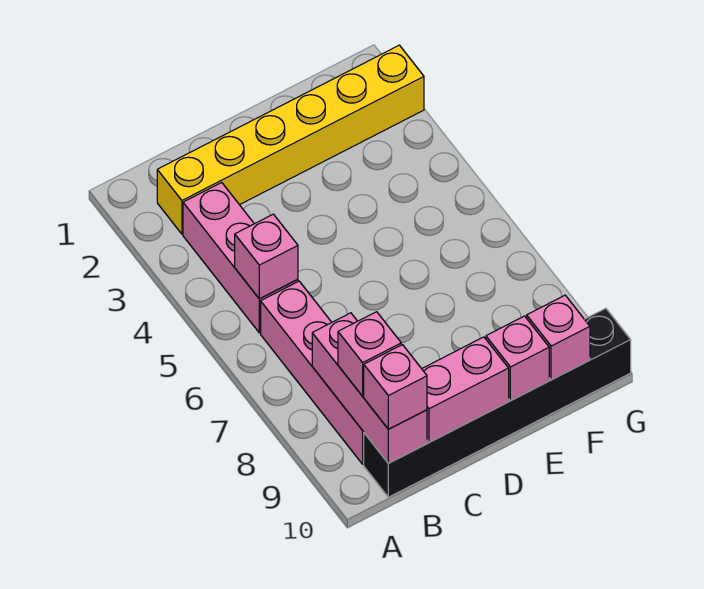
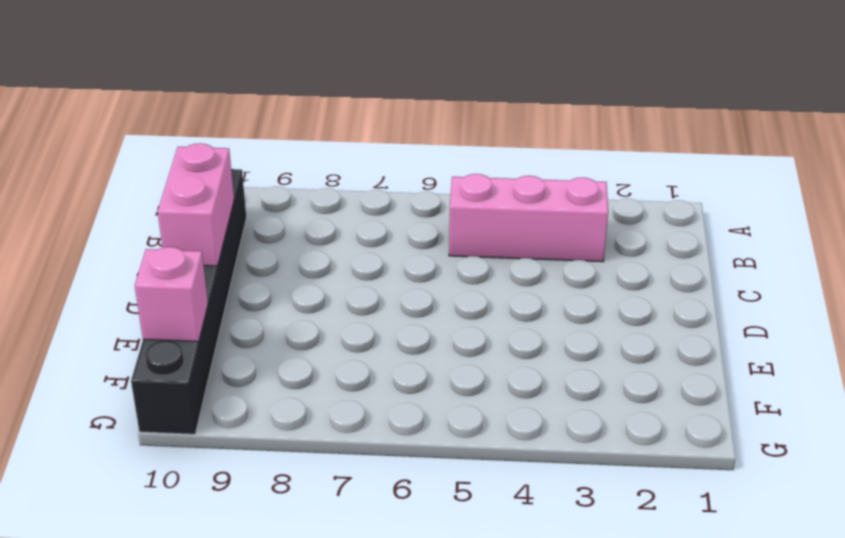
none -> yellow 1x6 brick [157,45,424,234]
none -> pink 1x4 brick [261,281,364,464]

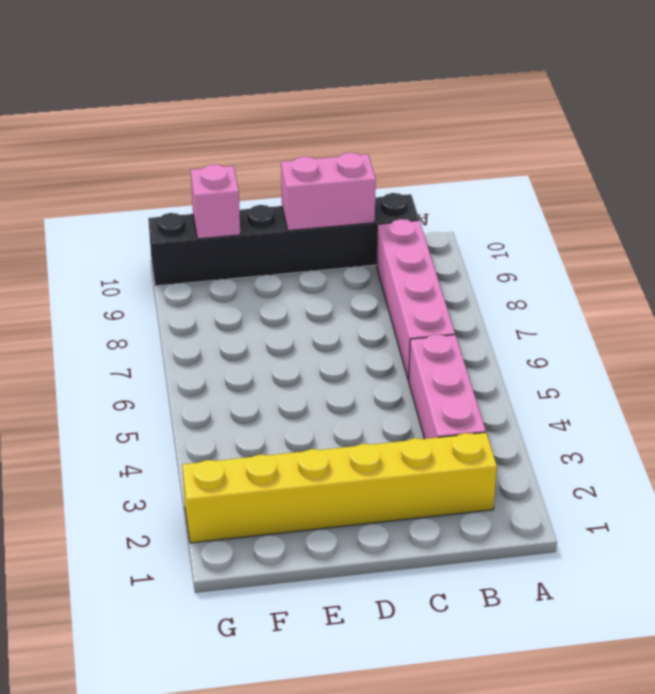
none -> pink 1x1 brick [235,214,298,299]
none -> pink 1x3 brick [312,313,427,463]

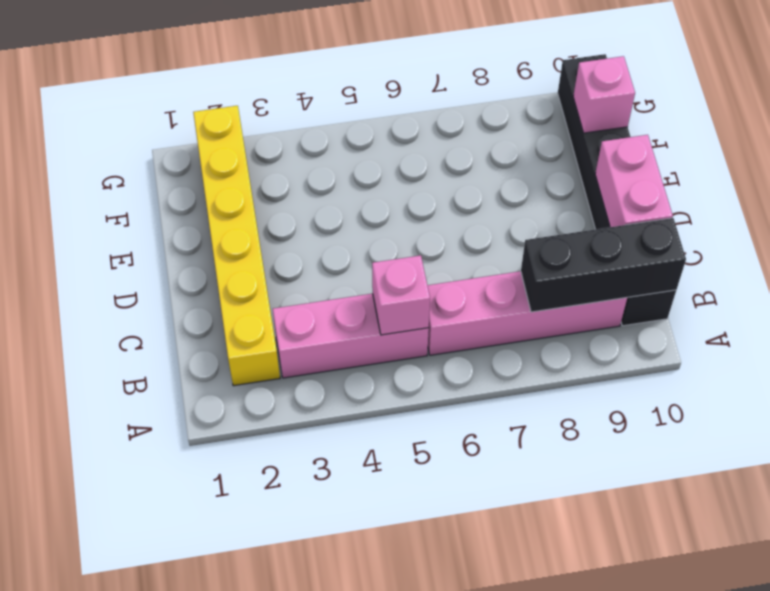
black 1x3 brick [521,218,686,312] -> pink 1x3 brick [312,313,427,463]
none -> pink 1x1 brick [486,316,549,401]
none -> pink 1x1 brick [338,312,401,396]

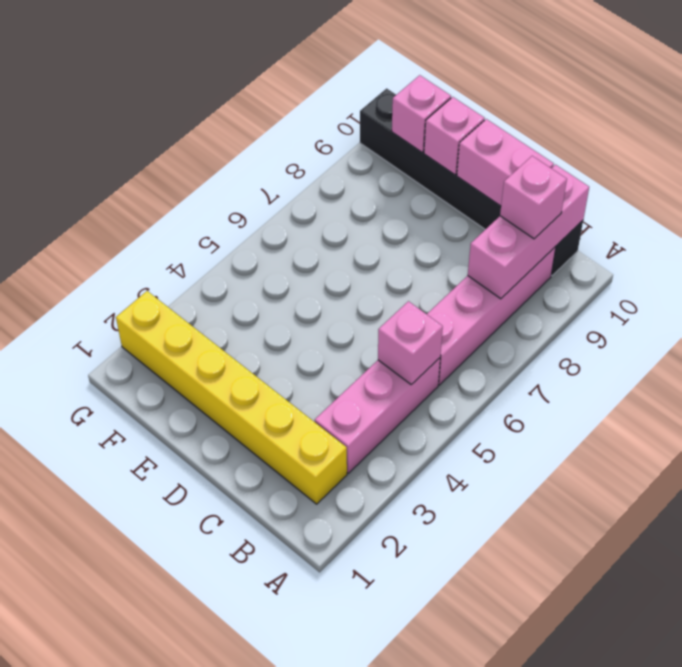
none -> pink 1x1 brick [364,345,427,429]

